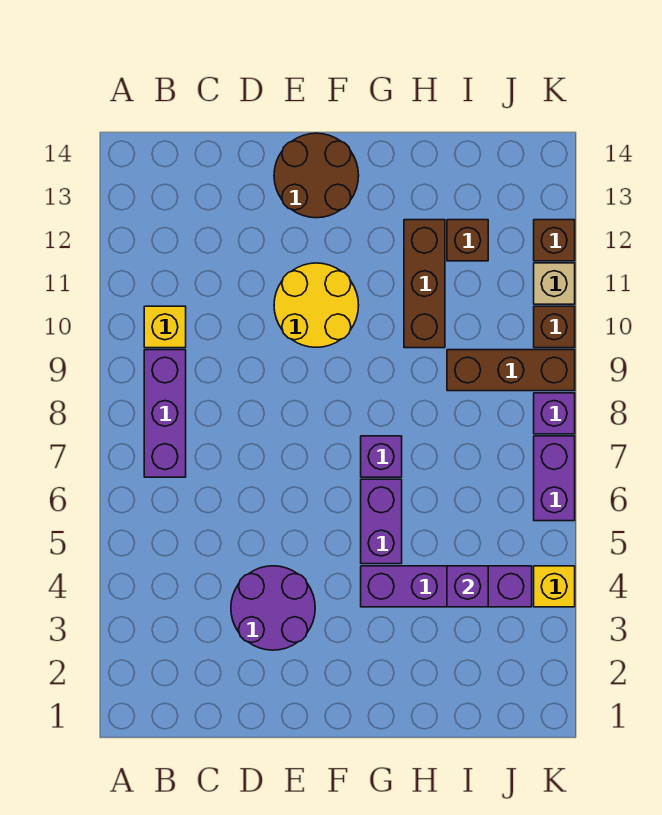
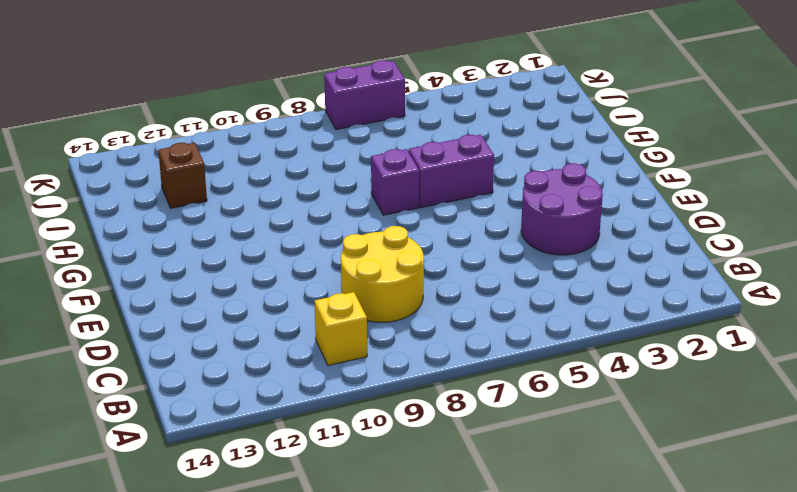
yellow 2x2 round brick [341,226,424,322] -> yellow 2x2 round brick moved to [274,263,359,347]
none -> purple 1x3 brick [144,350,186,477]
none -> brown 2x2 round brick [274,133,359,218]
none -> purple 1x4 brick [361,566,532,607]

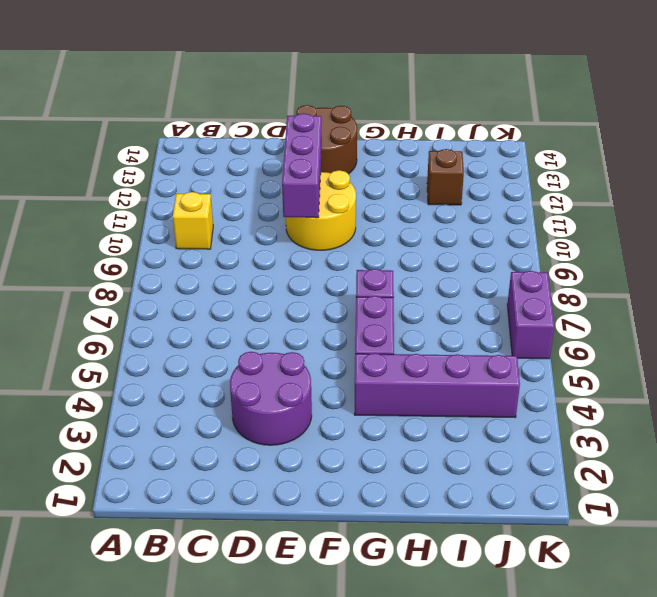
purple 1x3 brick [282,113,322,218] -> purple 1x3 brick moved to [144,350,186,477]
none -> brown 1x3 brick [404,220,445,348]
none -> brown 1x3 brick [447,350,575,391]
none -> yellow 1x1 brick [534,566,575,607]

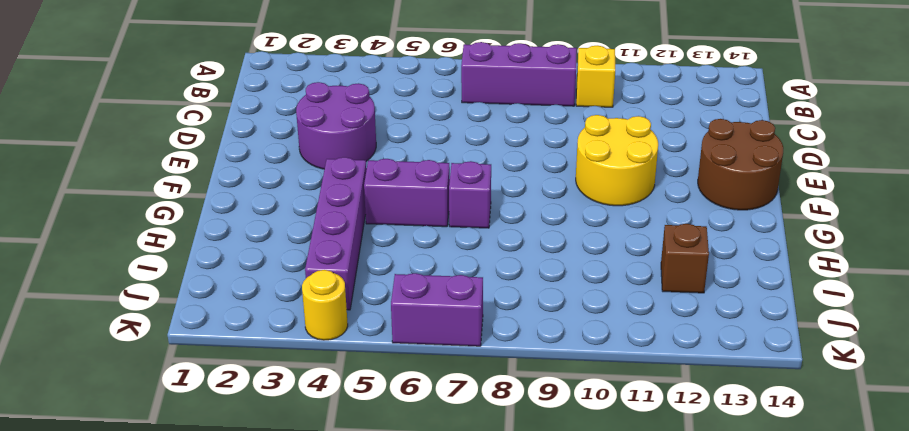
yellow 1x1 round brick [302,270,348,340] -> yellow 1x1 brick [534,566,575,607]
none -> brown 1x3 brick [404,220,445,348]
none -> brown 1x3 brick [447,350,575,391]
none -> purple 1x1 brick [534,393,575,434]

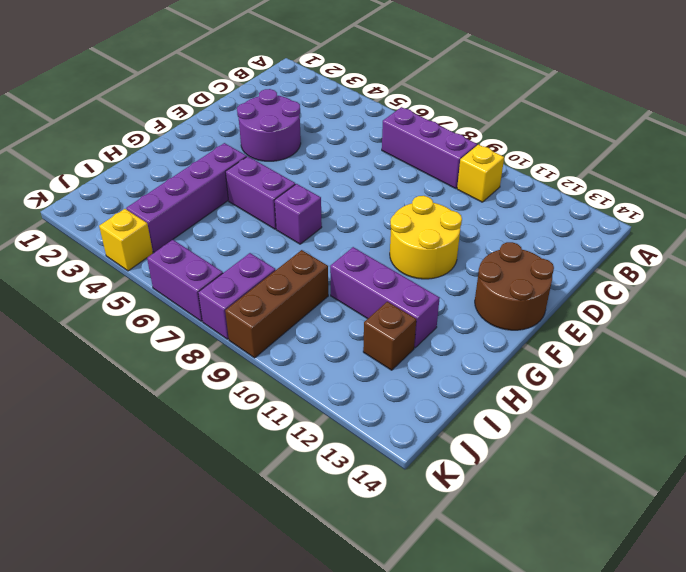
purple 1x3 brick [330,247,440,348] -> brown 1x3 brick [404,220,445,348]
purple 1x2 brick [198,253,276,339] -> purple 1x1 brick [534,393,575,434]
none -> brown 1x1 brick [534,306,575,348]
none -> tan 1x1 brick [534,263,575,304]
none -> brown 1x1 brick [534,220,575,261]

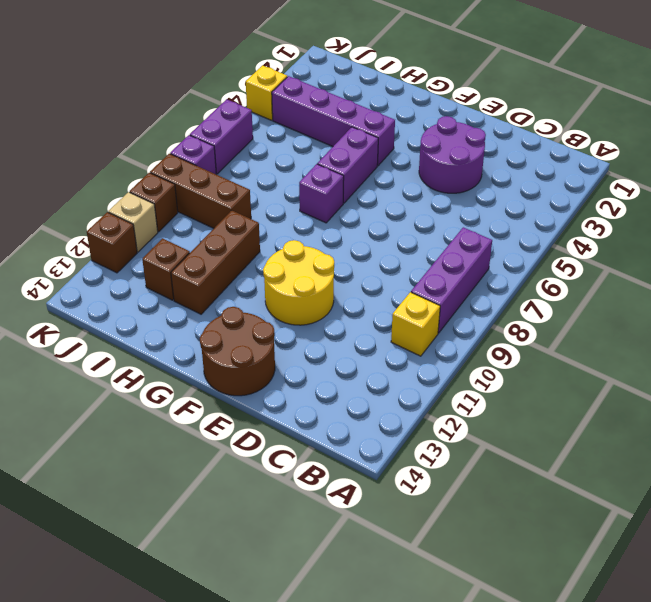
none -> purple 1x1 brick [447,566,488,607]

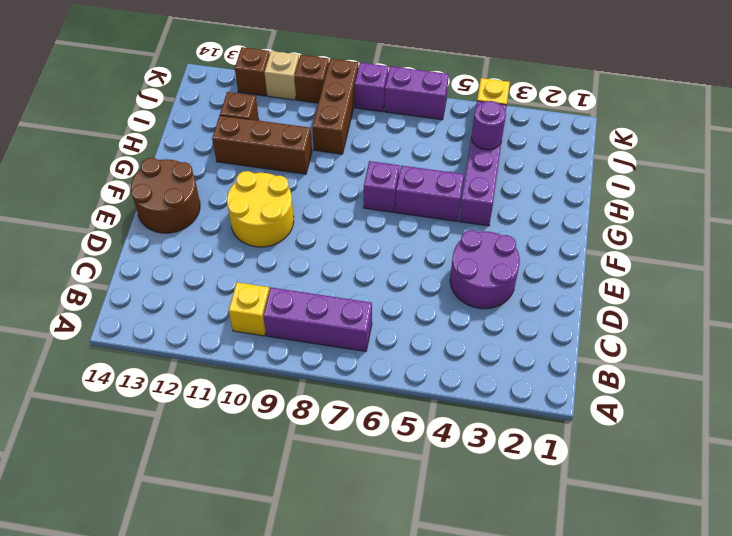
purple 1x1 round brick [472,101,506,150] -> purple 1x1 brick [447,566,488,607]

